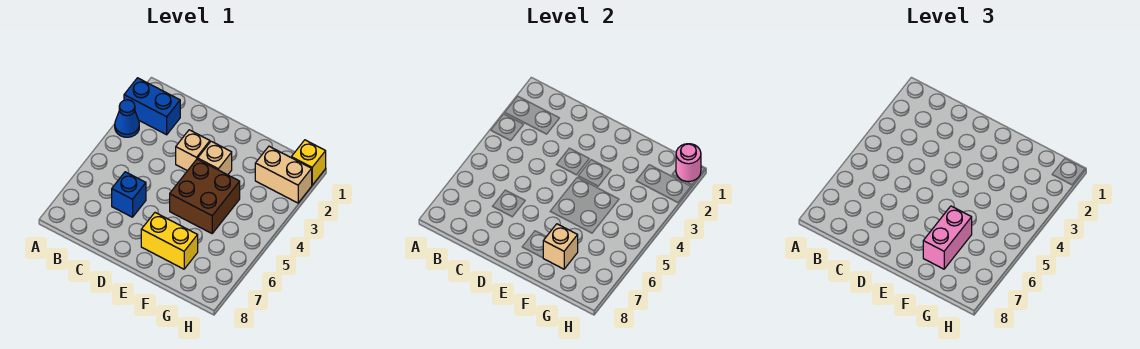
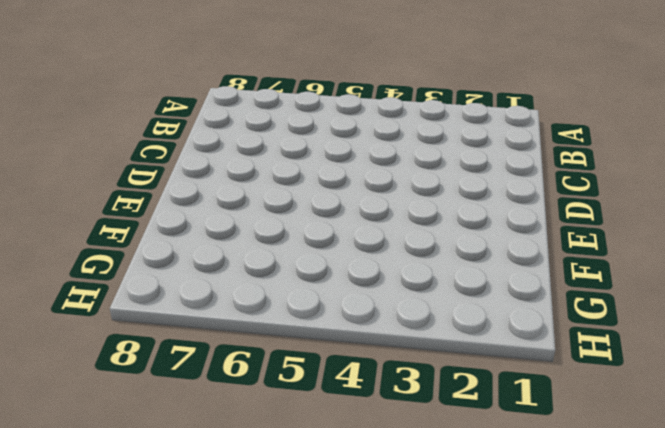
none -> blue 1x2 brick [124,78,180,135]
none -> blue 1x1 cone [115,100,139,137]
none -> blue 1x1 brick [112,172,146,217]

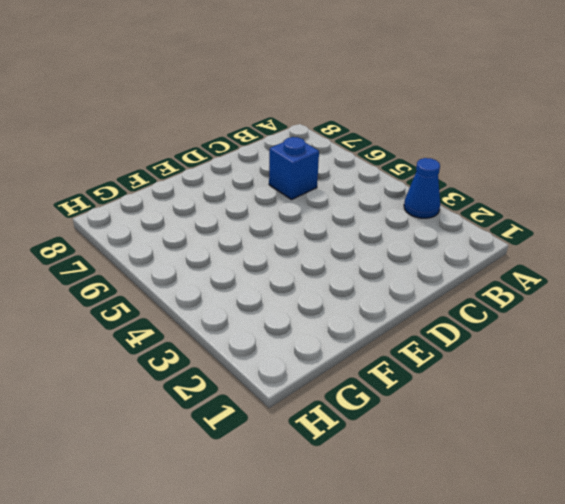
none -> blue 1x2 brick [124,78,180,135]
none -> tan 1x1 brick [176,130,210,171]
none -> tan 1x1 brick [198,141,232,175]

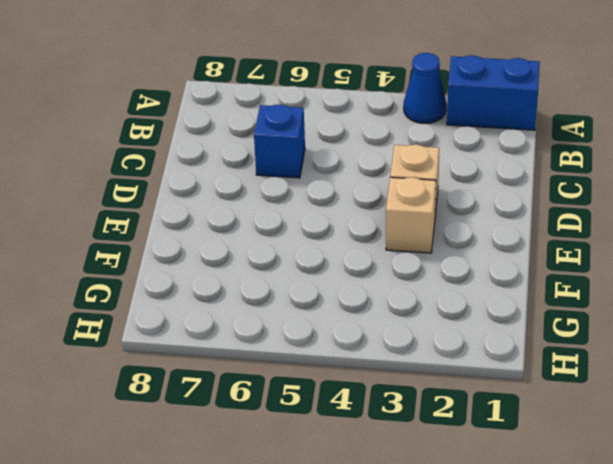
blue 1x2 brick [447,55,540,130] -> blue 1x2 brick turned to [124,78,180,135]
none -> brown 2x2 brick [170,159,240,233]
none -> yellow 1x2 brick [141,213,198,269]
none -> tan 1x2 brick [255,146,312,203]

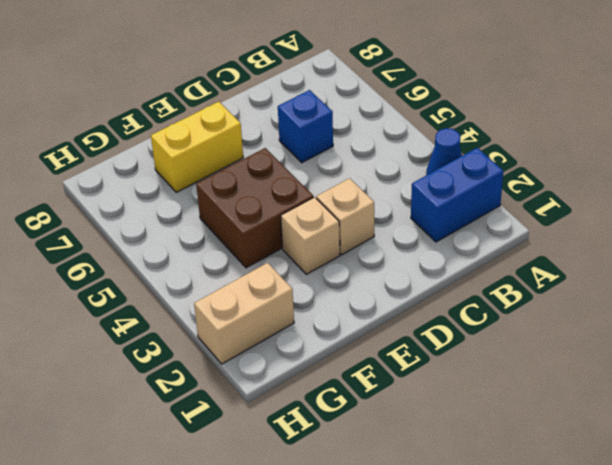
none -> yellow 1x1 brick [291,140,326,185]
none -> tan 1x1 brick [543,224,578,269]
none -> pink 1x1 round brick [676,144,701,181]

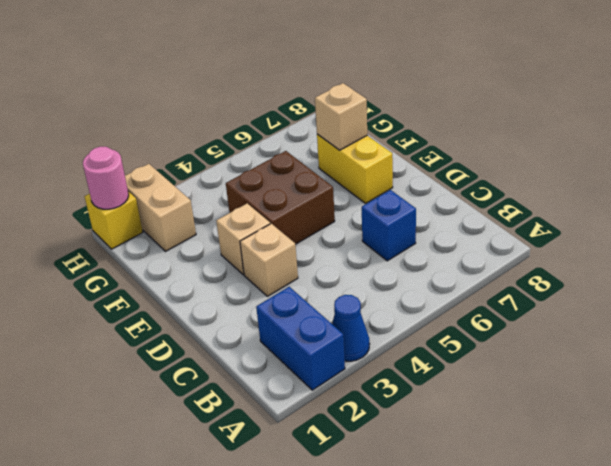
none -> pink 1x2 brick [923,206,972,269]

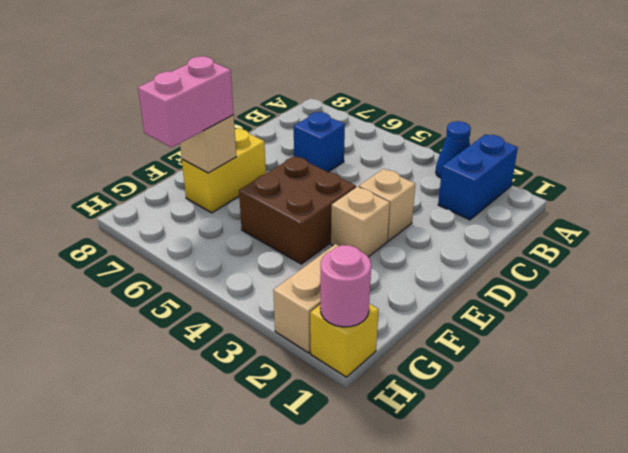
pink 1x2 brick [138,56,234,147] -> pink 1x2 brick turned to [923,206,972,269]

